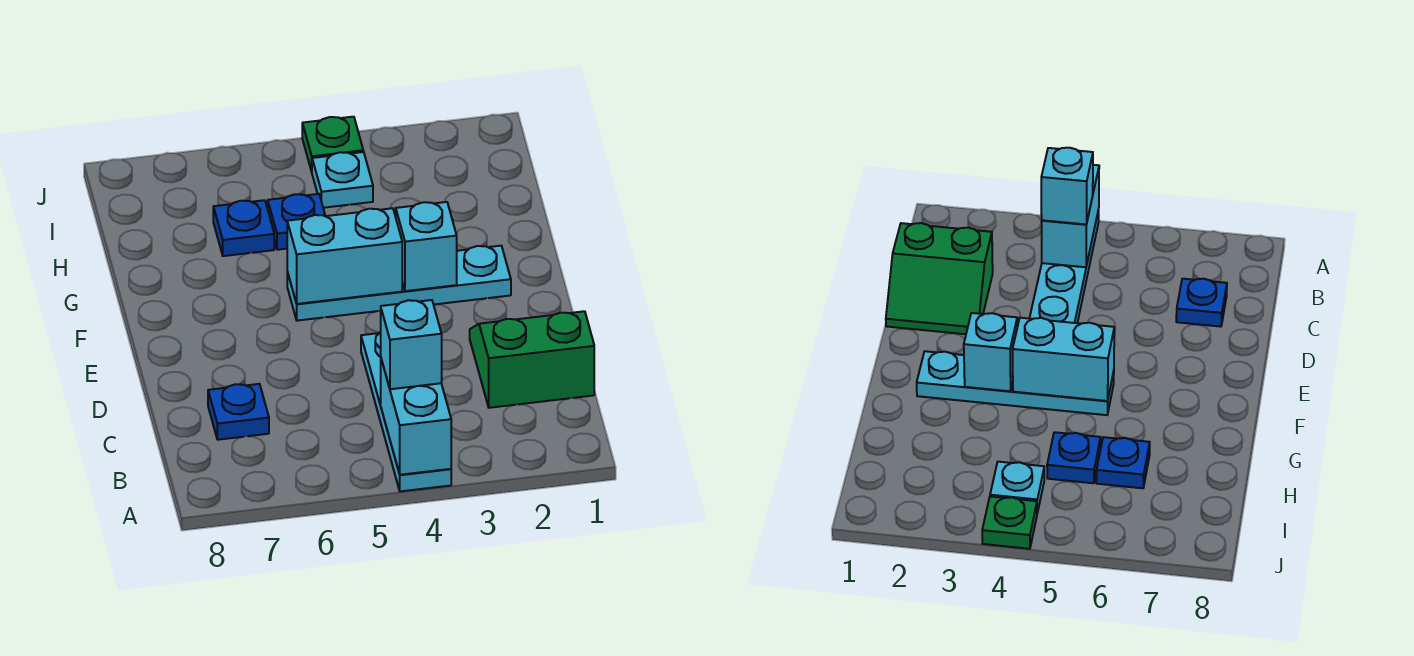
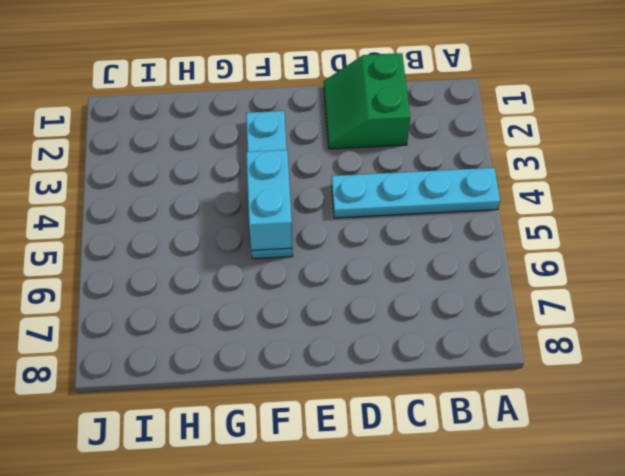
none -> blue 1x1 plate [208,384,269,440]
none -> blue 1x1 plate [268,194,325,250]
none -> blue 1x1 plate [213,200,274,256]

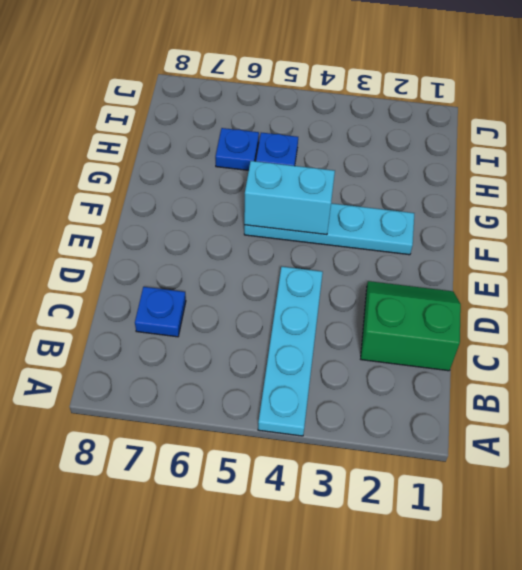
none -> cyan 1x1 plate [312,152,373,208]
none -> green 1x1 plate [302,117,363,172]
none -> cyan 1x2 brick [381,359,451,475]

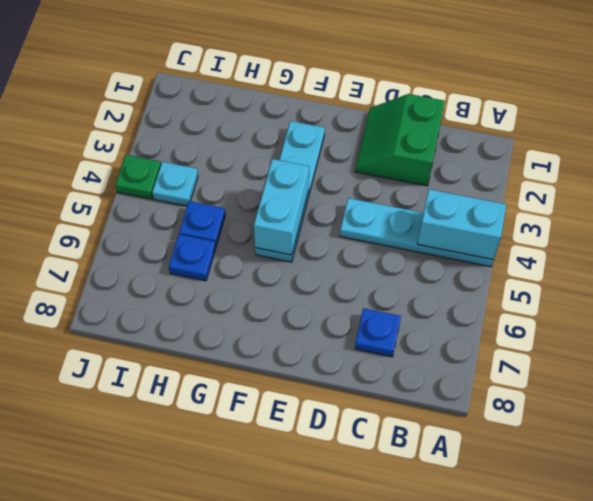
none -> cyan 1x1 brick [395,202,457,291]
none -> cyan 1x1 brick [381,300,442,389]

